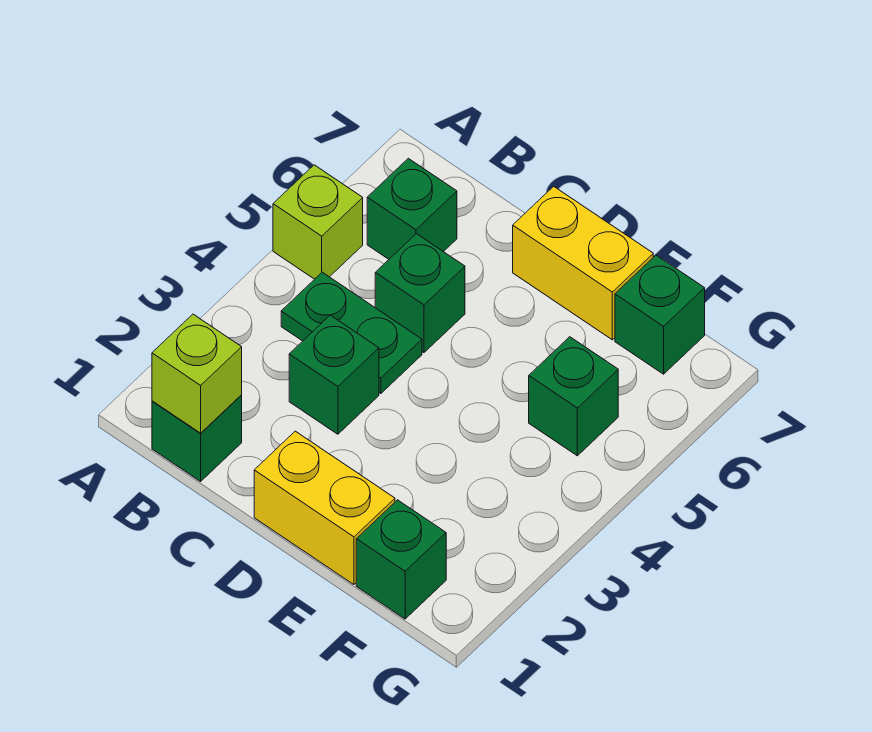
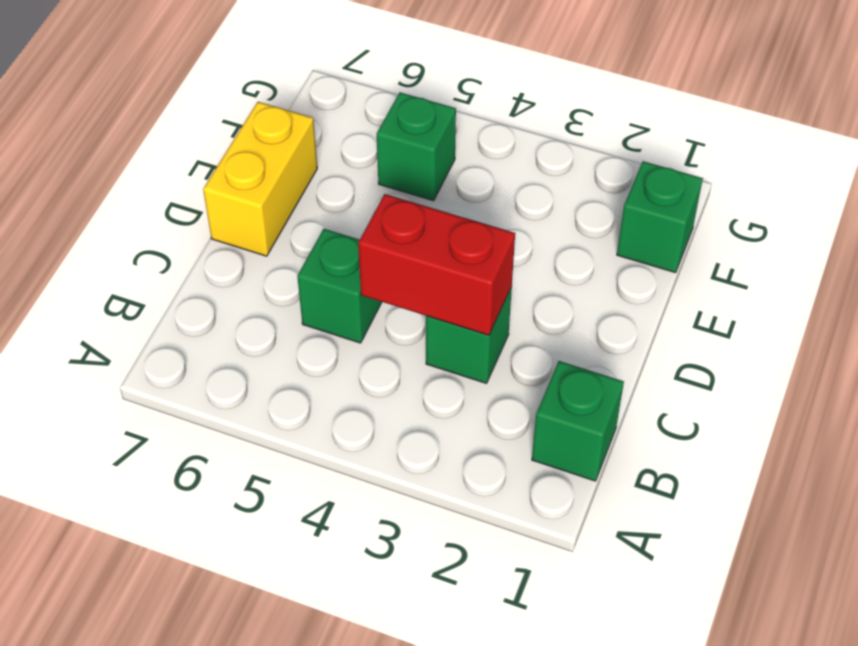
red 1x2 brick [358,194,515,335] -> none
none -> lime 1x1 brick [273,165,363,279]
none -> green 1x2 plate [281,272,422,393]
none -> green 1x1 brick [367,158,457,259]

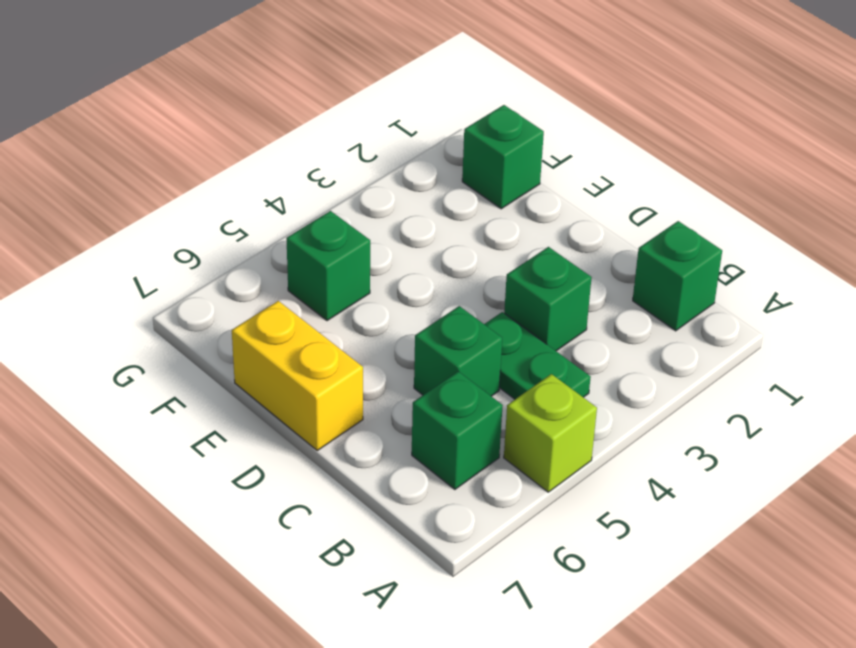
none -> yellow 1x2 brick [254,431,395,585]
none -> green 1x1 brick [615,255,705,374]
none -> lime 1x1 brick [152,314,242,433]

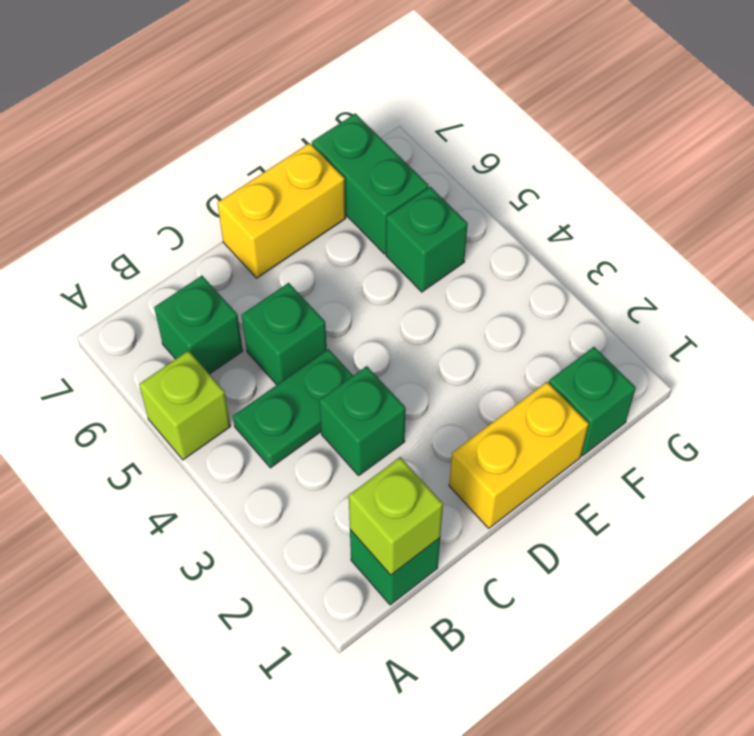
green 1x2 brick [312,114,429,254] -> green 1x1 brick [615,255,705,374]

